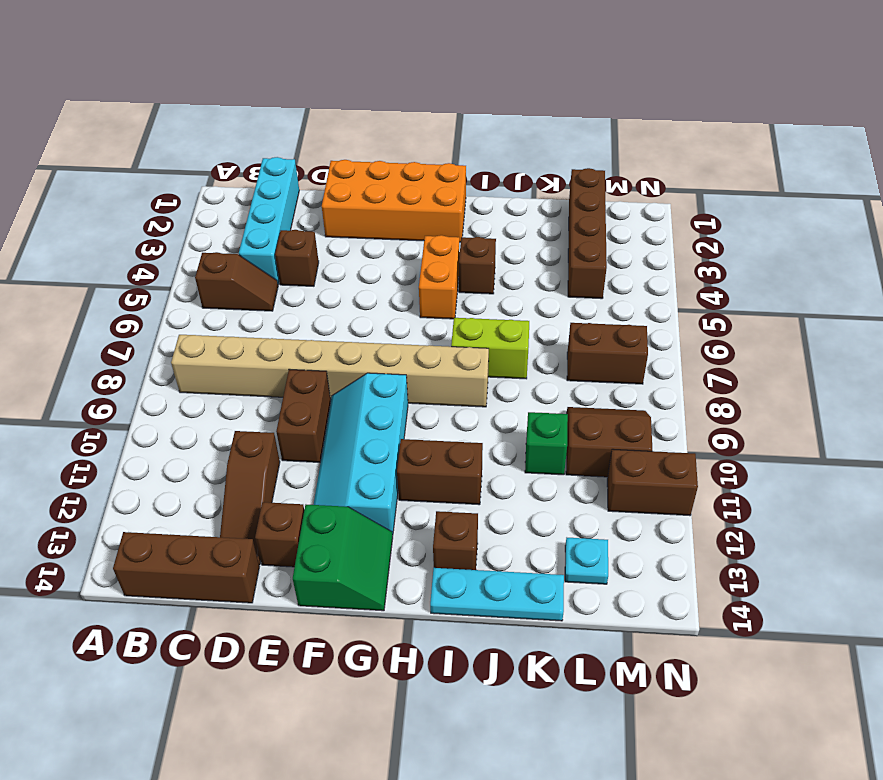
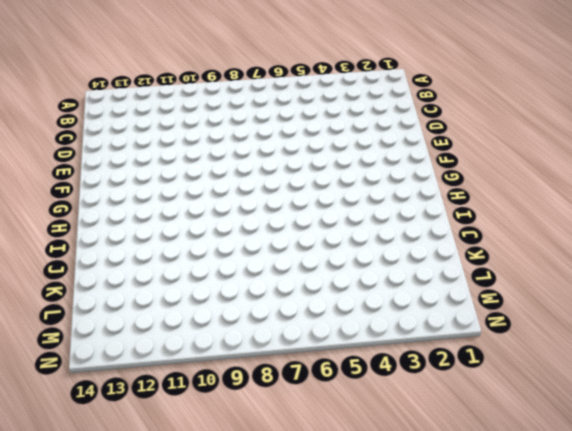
none -> brown 1x2 slope [195,252,278,311]
none -> tan 1x8 brick [171,335,489,407]
none -> brown 1x3 brick [113,532,259,603]

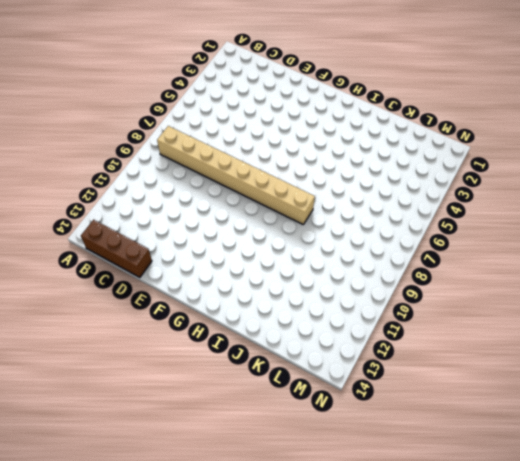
none -> brown 1x2 slope [195,252,278,311]
none -> cyan 1x4 brick [239,157,299,285]
none -> brown 1x1 brick [275,230,319,286]

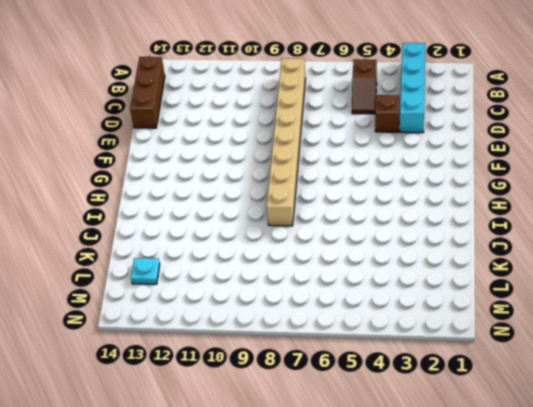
cyan 1x4 brick [400,42,425,133] -> cyan 1x4 brick turned to [239,157,299,285]
none -> brown 1x3 slope [220,431,280,565]
none -> orange 2x4 brick [322,160,466,242]
none -> brown 1x2 brick [276,369,331,462]

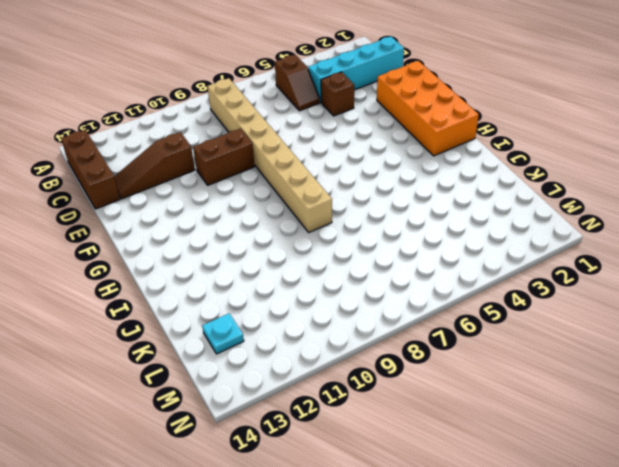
none -> brown 1x1 brick [255,502,304,567]
none -> cyan 2x4 slope [313,373,408,534]
none -> green 2x2 slope [293,505,393,611]

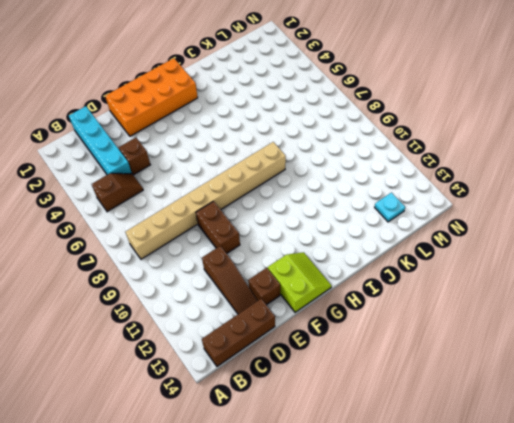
lime 2x2 slope [268,252,332,312] -> green 2x2 slope [293,505,393,611]
none -> cyan 2x4 slope [313,373,408,534]
none -> orange 1x2 brick [419,235,460,319]
none -> brown 1x2 brick [397,439,483,505]

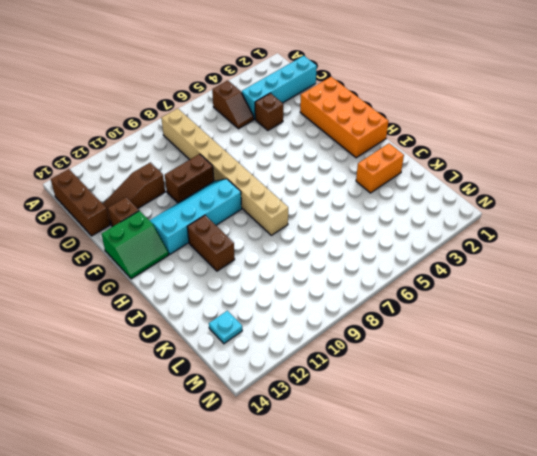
orange 1x2 brick [356,143,404,193] -> orange 1x2 brick moved to [419,235,460,319]
none -> brown 1x1 brick [459,237,496,294]
none -> lime 1x2 brick [451,318,529,379]
none -> brown 1x1 brick [433,511,478,570]

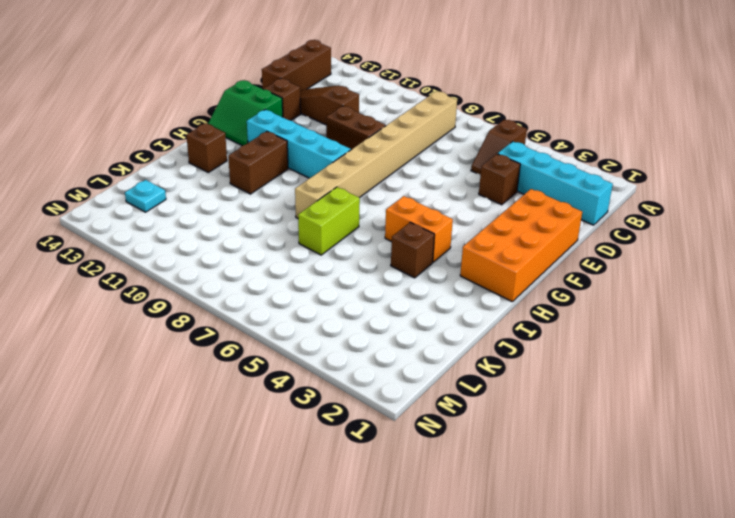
none -> cyan 1x3 plate [430,568,564,621]
none -> green 1x1 brick [525,412,568,475]
none -> brown 1x4 brick [568,168,607,299]

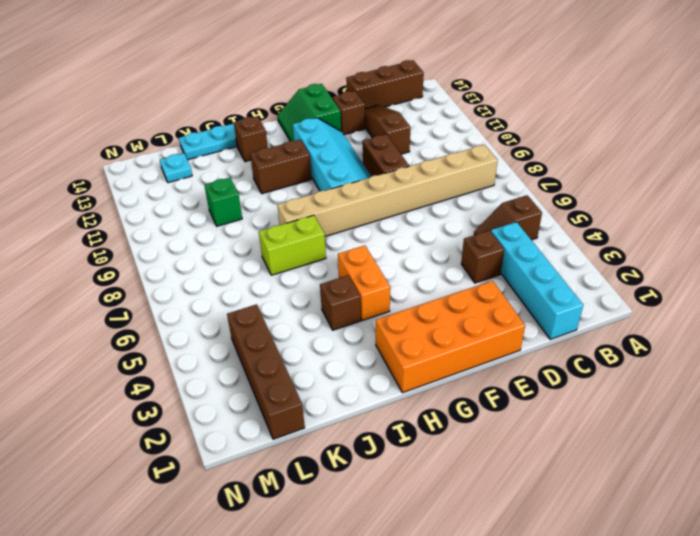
none -> brown 1x2 brick [567,323,648,384]
none -> brown 2x2 slope [566,407,652,477]
none -> brown 1x2 brick [607,449,698,516]

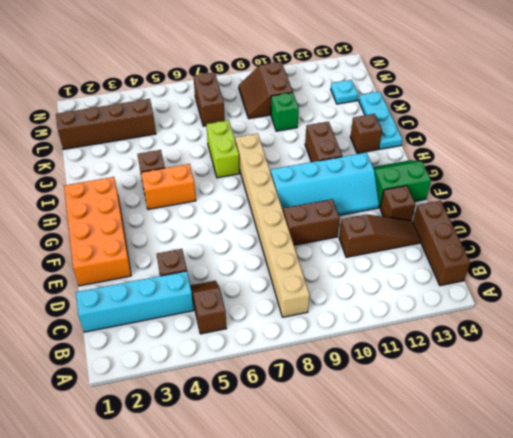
none -> brown 1x2 brick [607,449,698,516]

